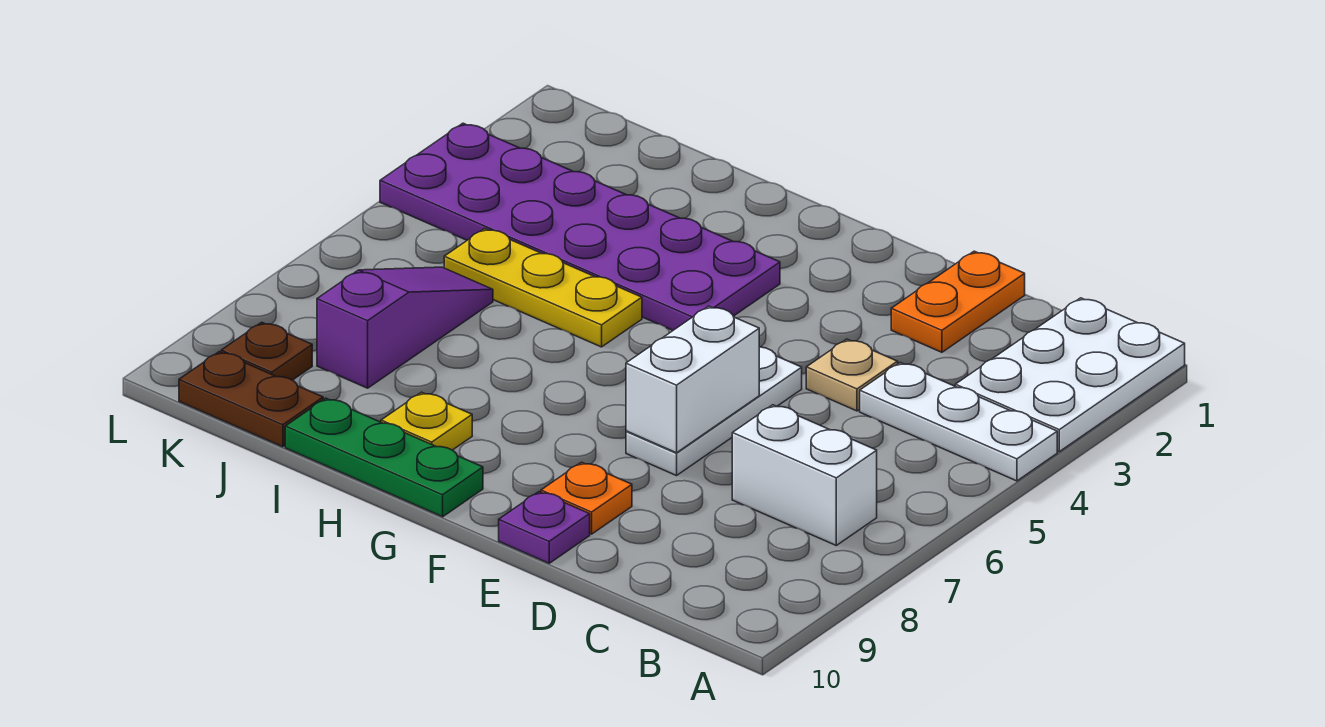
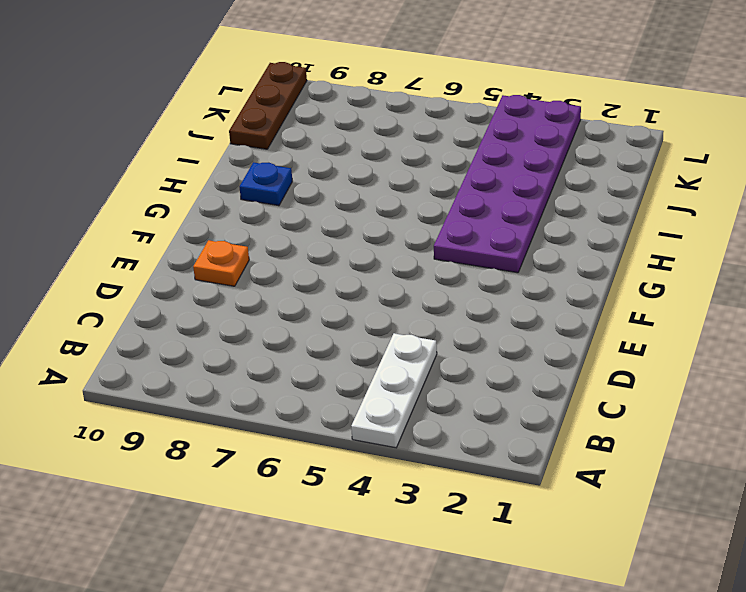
blue 1x1 plate [239,162,292,206] -> yellow 1x1 plate [381,392,472,450]
brown 1x3 plate [229,62,307,149] -> brown 1x2 plate [179,352,323,447]
none -> white 2x3 plate [955,298,1185,452]
none -> white 1x2 brick [732,405,877,545]
none -> orange 1x2 plate [891,251,1025,352]

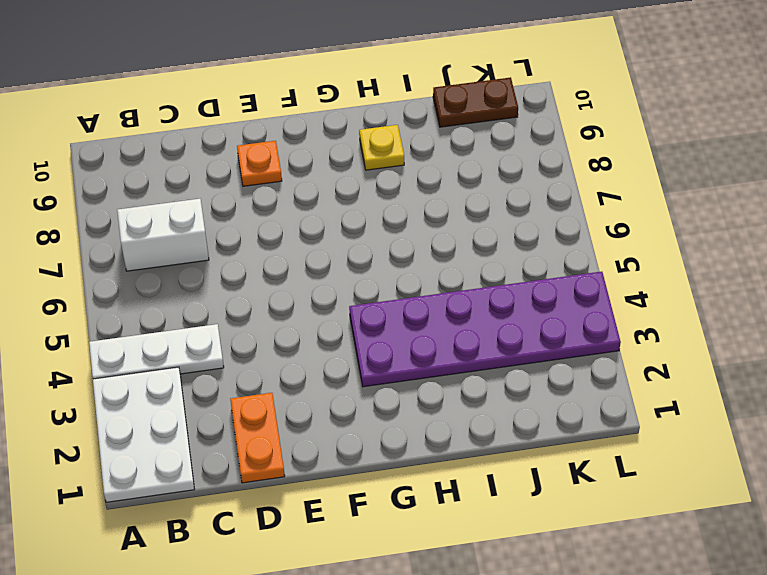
none -> tan 1x1 plate [806,339,898,411]
none -> white 1x3 plate [626,347,802,476]
none -> purple 1x1 plate [499,492,590,563]

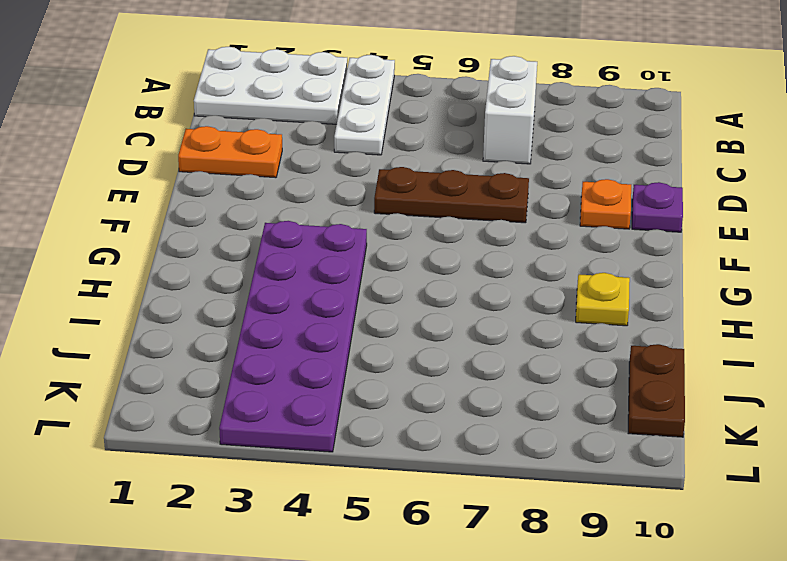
brown 1x3 plate [374,167,529,223] -> white 1x3 plate [626,347,802,476]
none -> tan 1x1 plate [806,339,898,411]
none -> green 1x3 plate [285,398,483,517]
none -> yellow 1x3 plate [444,228,642,347]

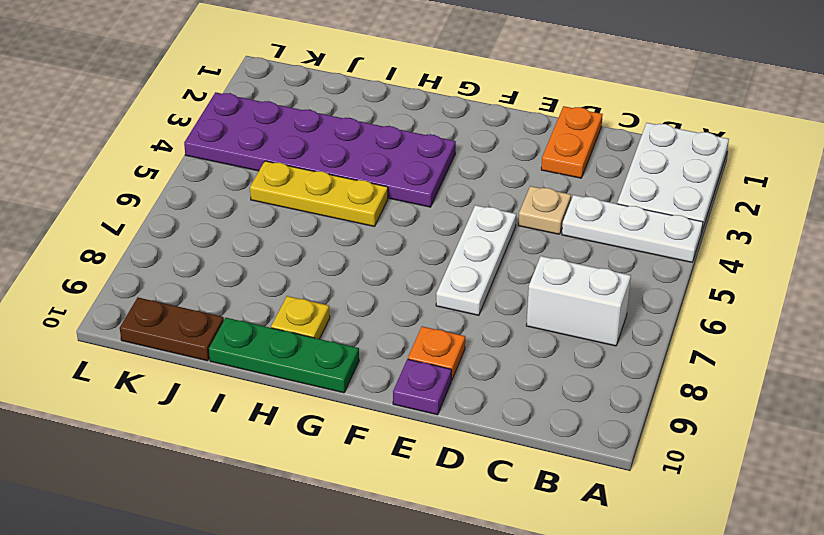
none -> purple 1x3 slope [317,267,493,388]
none -> brown 1x1 plate [221,322,312,380]
none -> white 1x2 brick [626,306,759,453]

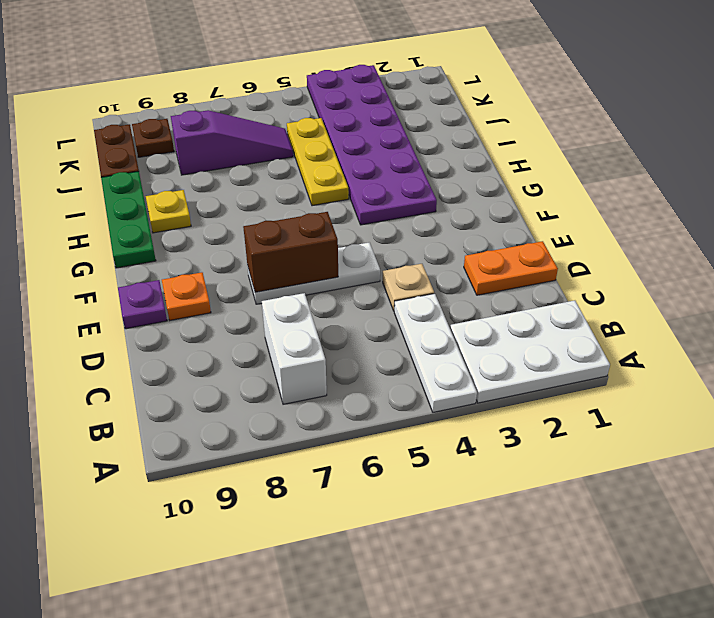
brown 1x2 brick [243,212,338,292] -> white 1x2 brick [626,306,759,453]

